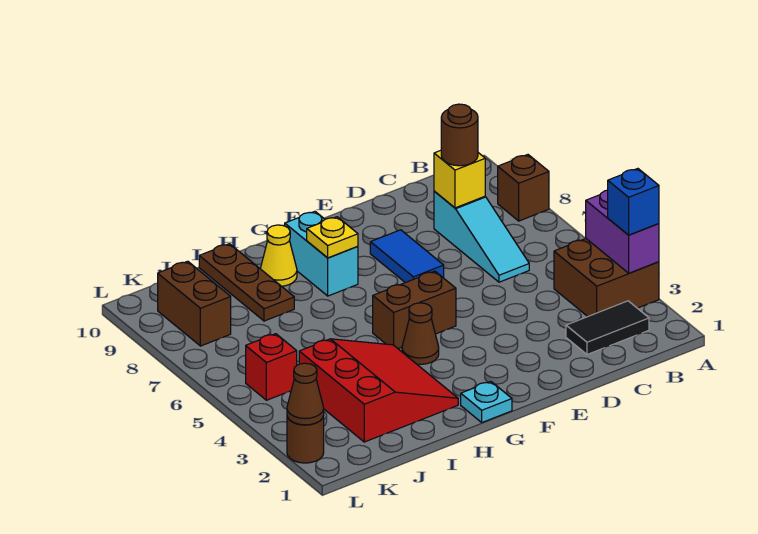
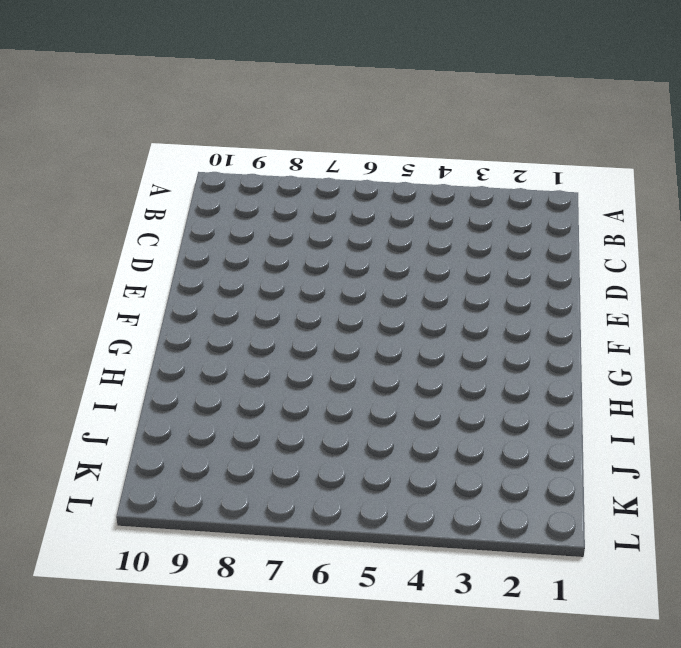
none -> brown 2x2 brick [554,238,659,317]
none -> brown 1x1 brick [498,155,549,221]
none -> black 1x2 tile [566,301,649,355]

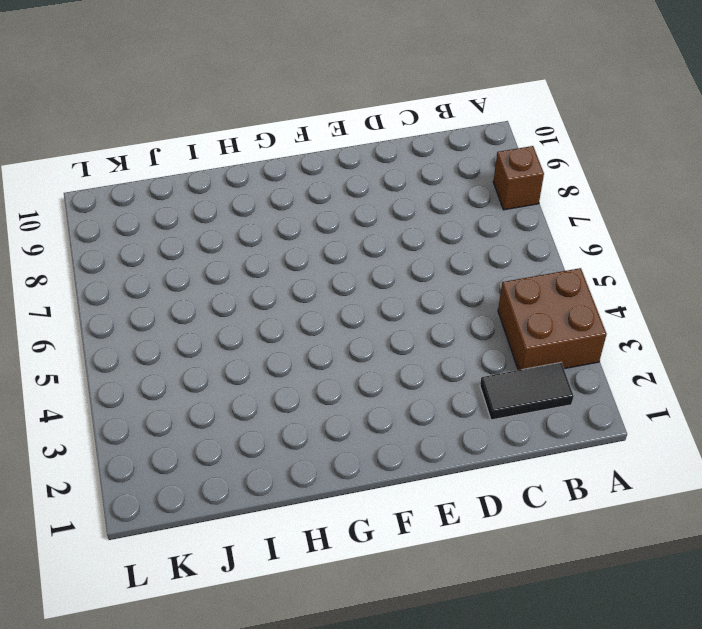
none -> cyan 1x3 slope [434,191,529,282]
none -> blue 1x2 tile [370,230,444,283]
none -> brown 1x2 brick [373,271,456,349]

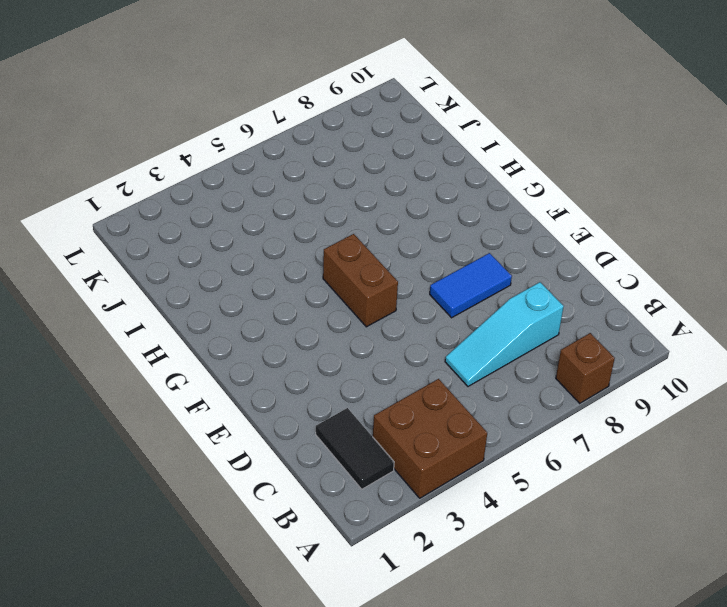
none -> cyan 1x1 plate [461,382,512,422]
none -> brown 1x1 cone [402,303,439,364]
none -> cyan 1x2 brick [285,211,358,296]

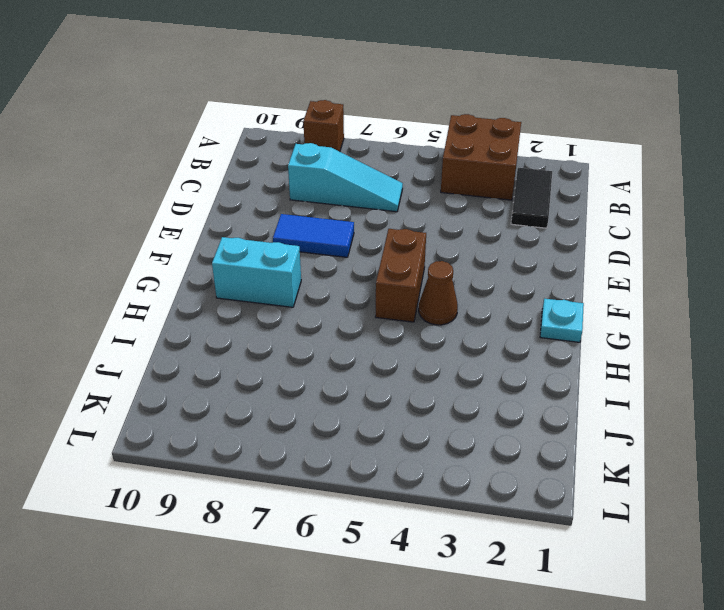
none -> red 3x3 slope [299,339,458,442]
none -> yellow 1x1 cone [260,225,297,286]
none -> brown 1x3 plate [199,244,294,321]

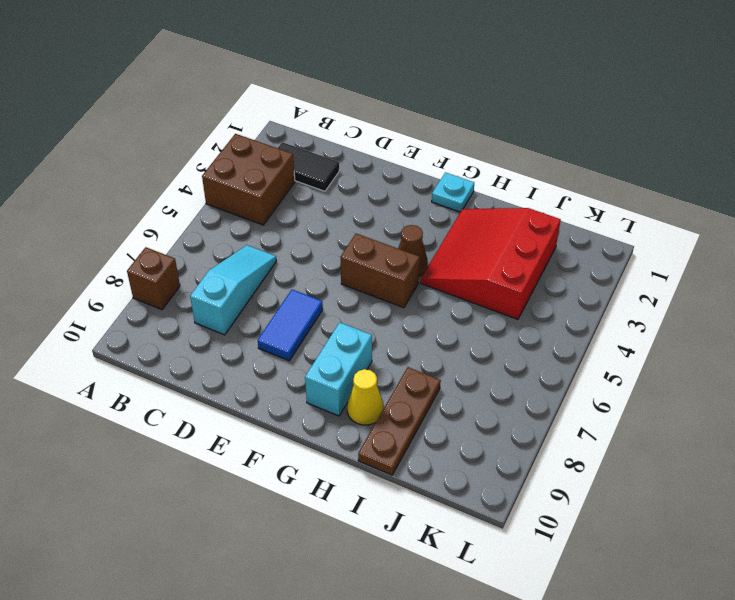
none -> red 1x1 brick [246,334,297,400]
none -> brown 1x2 brick [158,261,231,346]
none -> brown 1x1 round brick [287,416,324,463]

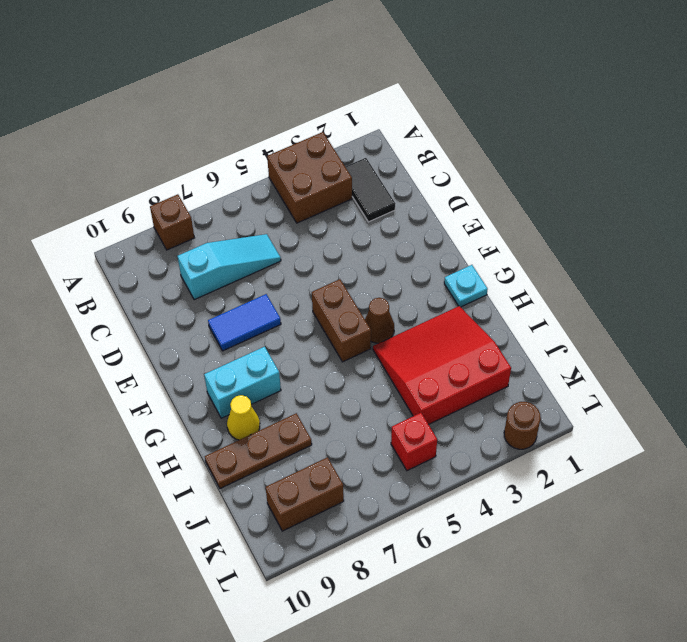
none -> purple 1x2 brick [586,190,659,273]
none -> yellow 1x1 brick [434,150,485,208]
none -> yellow 1x1 plate [307,217,358,258]

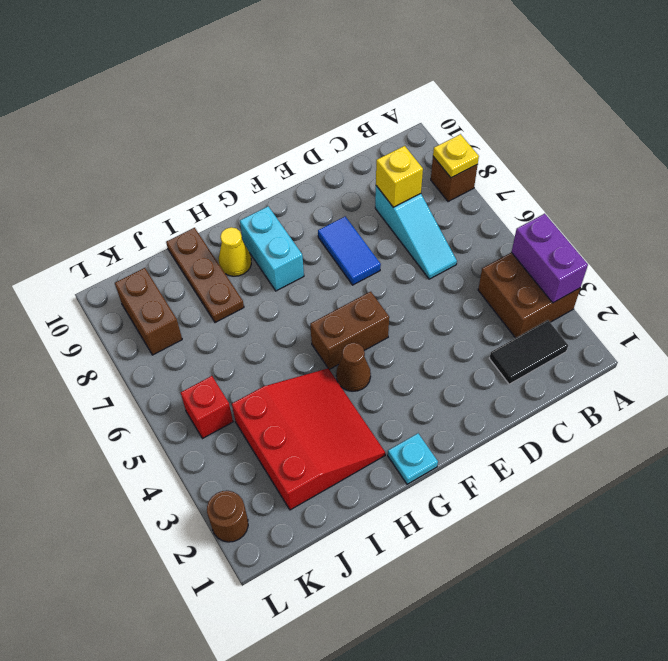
yellow 1x1 plate [433,134,479,178] -> yellow 1x1 plate moved to [307,217,358,258]
none -> brown 1x1 cone [287,363,324,425]
none -> blue 1x1 brick [608,169,659,235]
none -> brown 1x1 round brick [441,104,478,166]

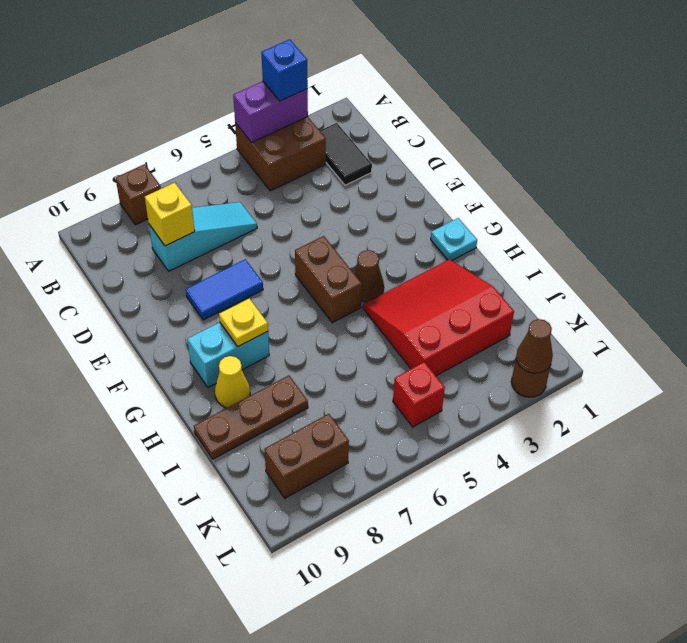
none -> brown 1x1 round brick [441,104,478,166]

